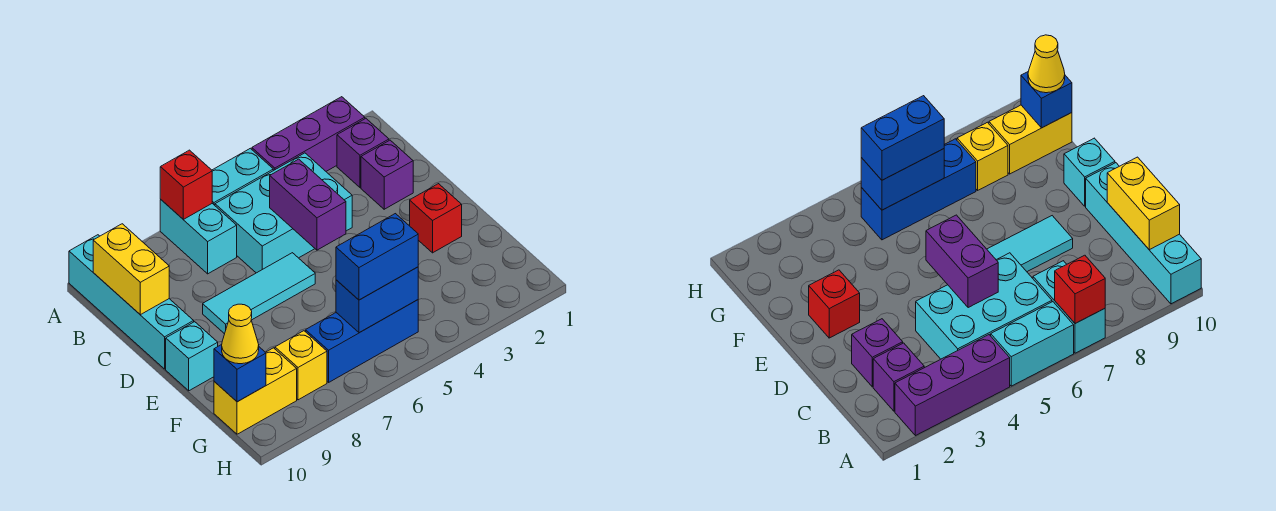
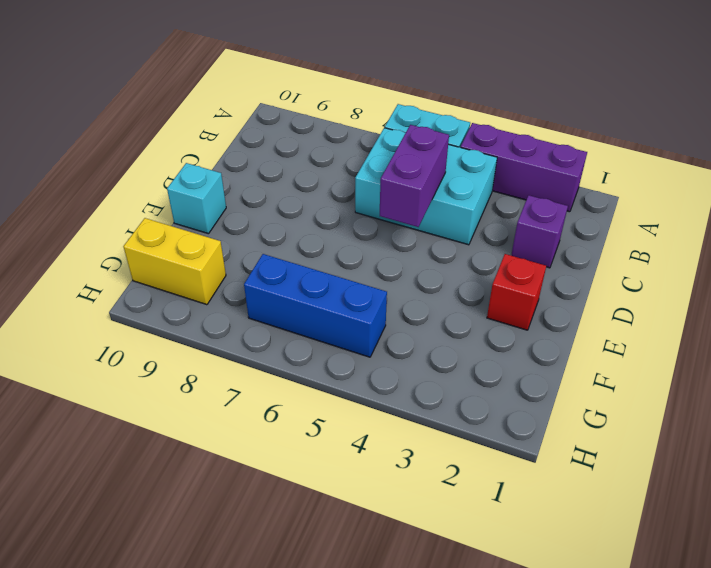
none -> cyan 1x2 brick [160,200,237,274]
none -> cyan 1x4 brick [69,235,194,369]
none -> purple 1x1 brick [337,119,389,188]

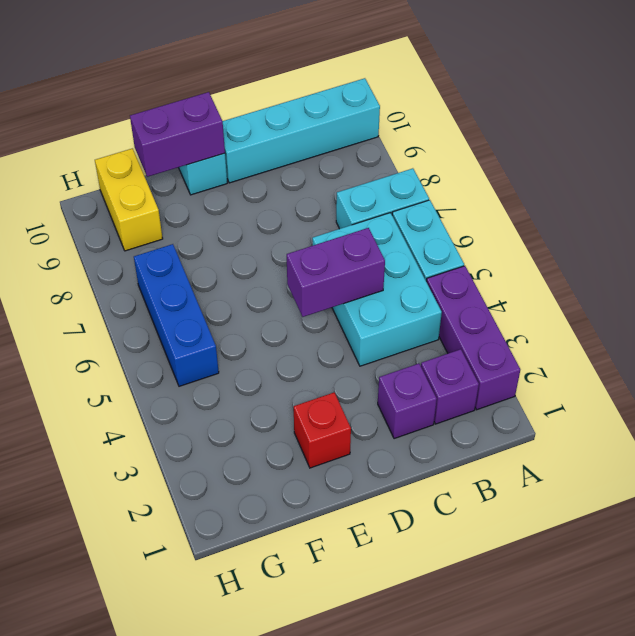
purple 1x2 brick [130,92,225,177] -> none
none -> cyan 1x3 tile [203,253,315,334]
none -> yellow 1x1 brick [275,331,327,400]
none -> red 1x1 brick [160,150,212,219]

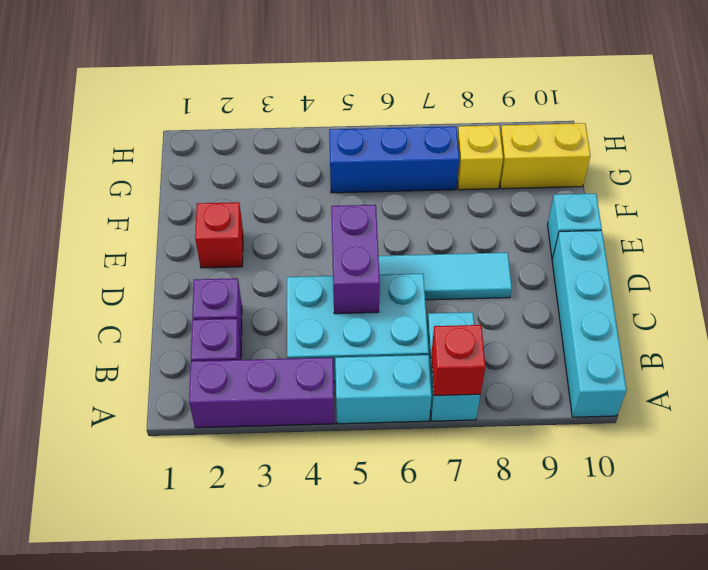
none -> yellow 1x2 brick [93,224,169,315]
none -> blue 1x2 brick [336,267,418,333]
none -> blue 1x1 brick [214,345,266,402]

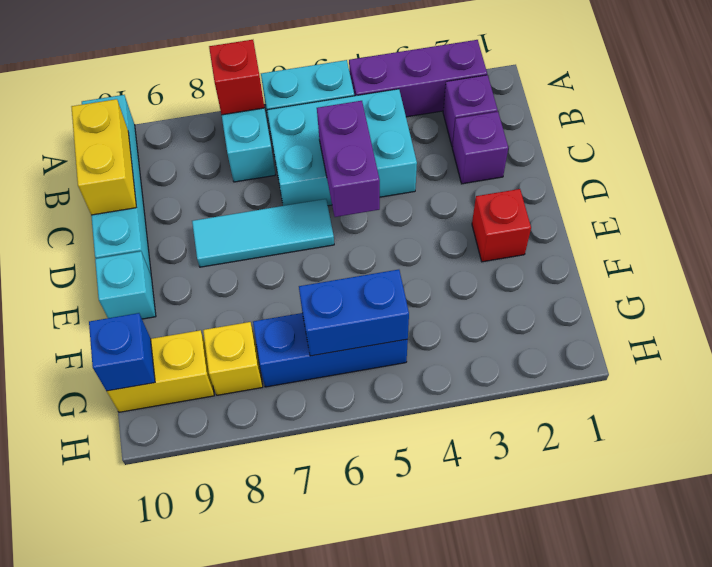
none -> blue 1x2 brick [336,214,418,300]
none -> yellow 1x1 cone [222,304,259,364]

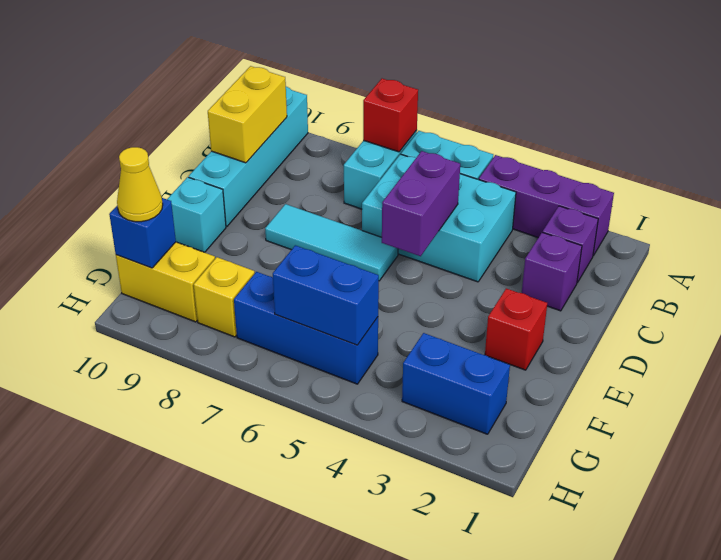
blue 1x2 brick [402,333,510,434] -> blue 1x2 brick moved to [336,214,418,300]

